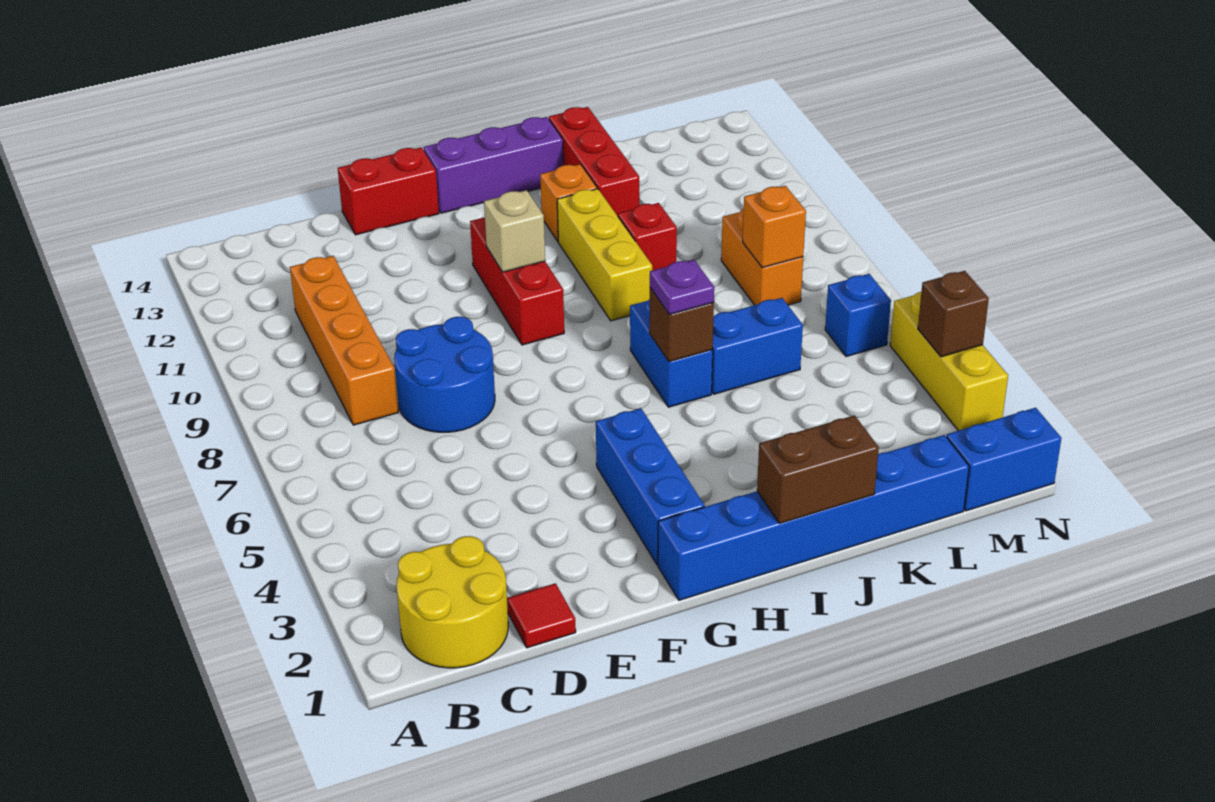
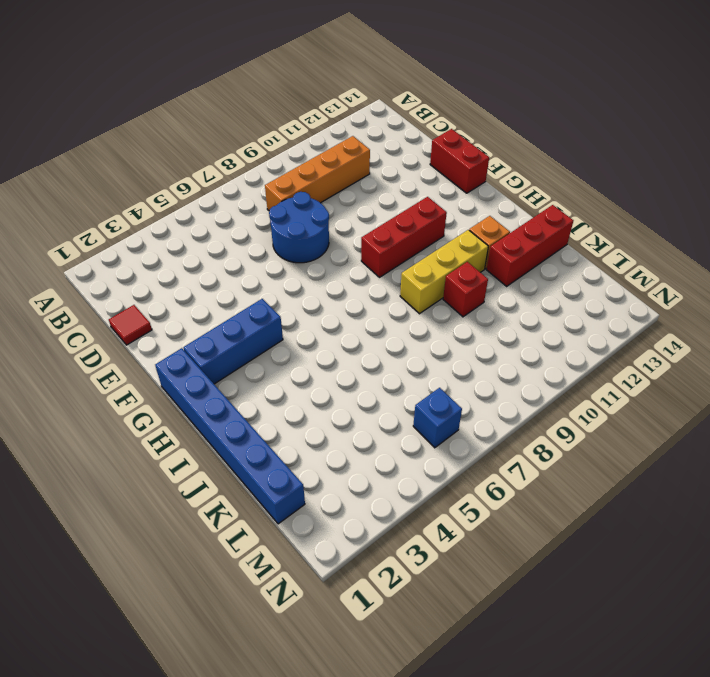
none -> yellow 2x2 round brick [396,536,508,668]
none -> purple 1x3 brick [424,117,563,213]
none -> blue 1x2 brick [630,299,713,407]

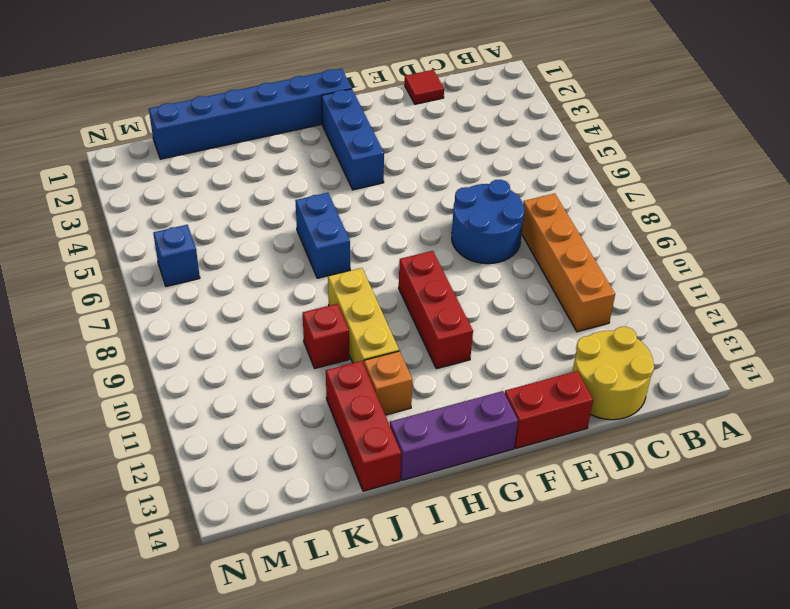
yellow 2x2 round brick [573,327,654,420] -> yellow 2x2 round brick moved to [396,536,508,668]
none -> blue 1x2 brick [712,298,803,394]
none -> orange 1x2 brick [721,209,803,305]
none -> blue 1x2 brick [946,408,1061,511]

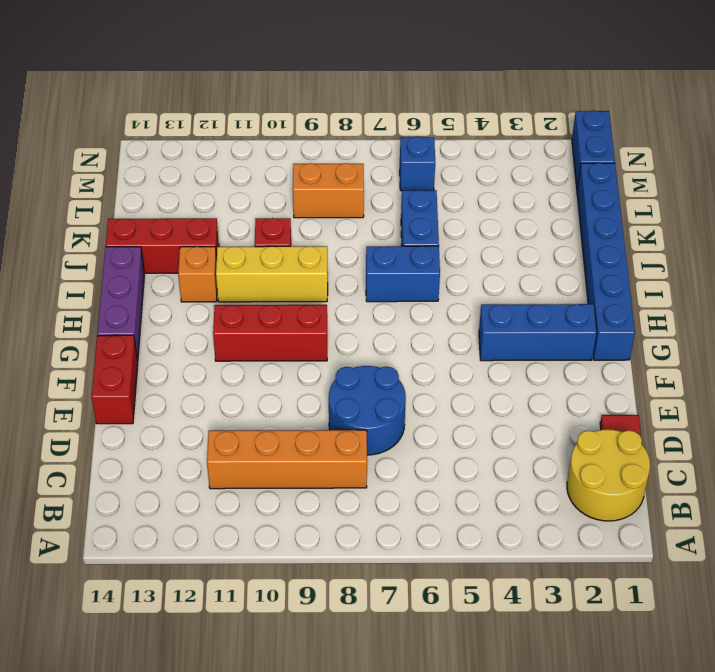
none -> yellow 1x3 brick [890,292,1008,431]
none -> tan 1x1 brick [484,190,545,272]
none -> brown 1x2 brick [757,415,879,523]

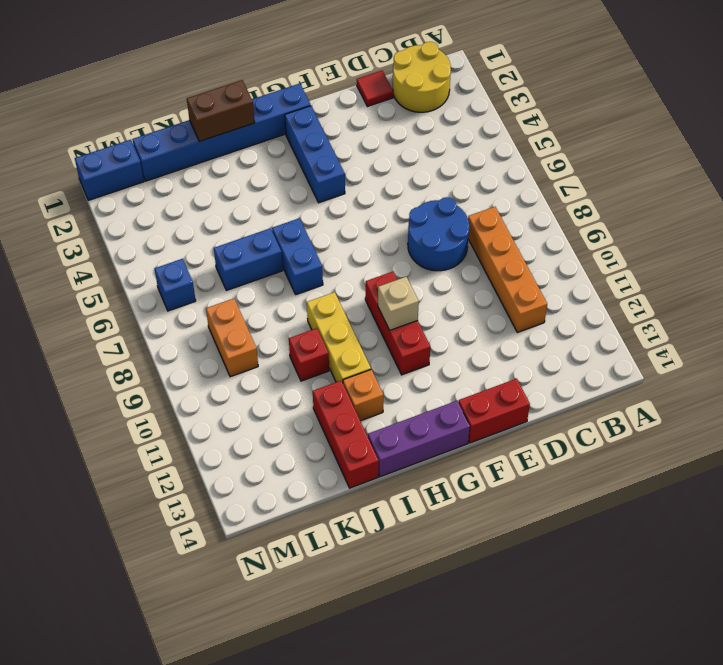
none -> yellow 1x3 brick [890,292,1008,431]
none -> brown 1x1 brick [650,288,714,362]
none -> orange 1x1 brick [743,186,806,268]

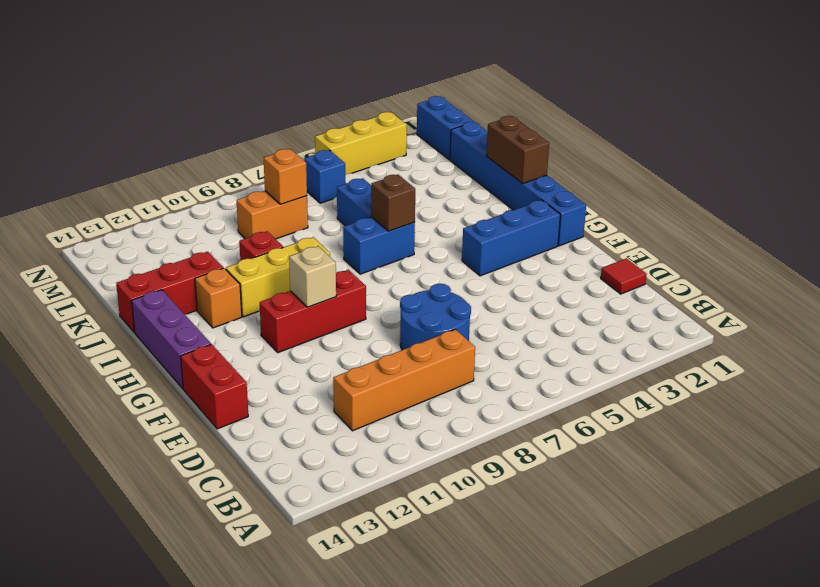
none -> yellow 2x2 round brick [396,536,508,668]
none -> brown 1x1 brick [918,271,989,357]
none -> purple 1x1 plate [650,260,714,314]

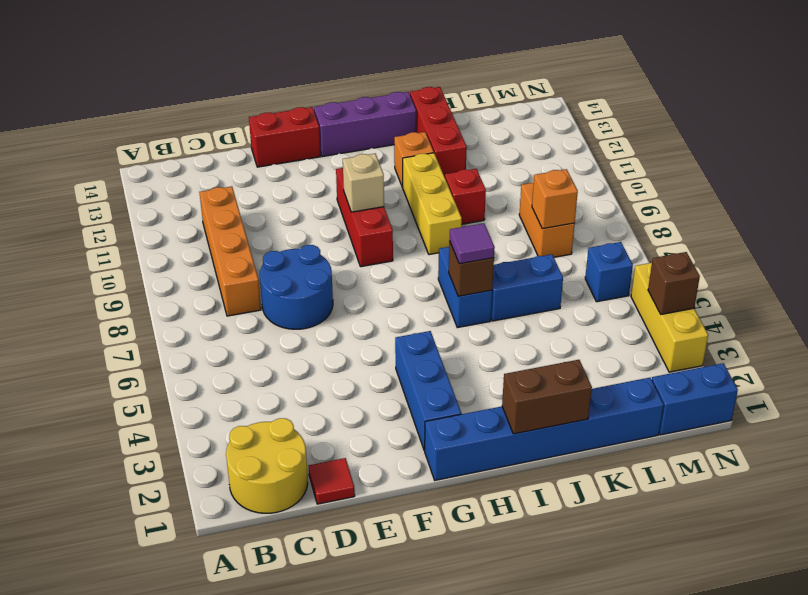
purple 1x1 tile [450,223,495,264] -> purple 1x1 plate [650,260,714,314]

